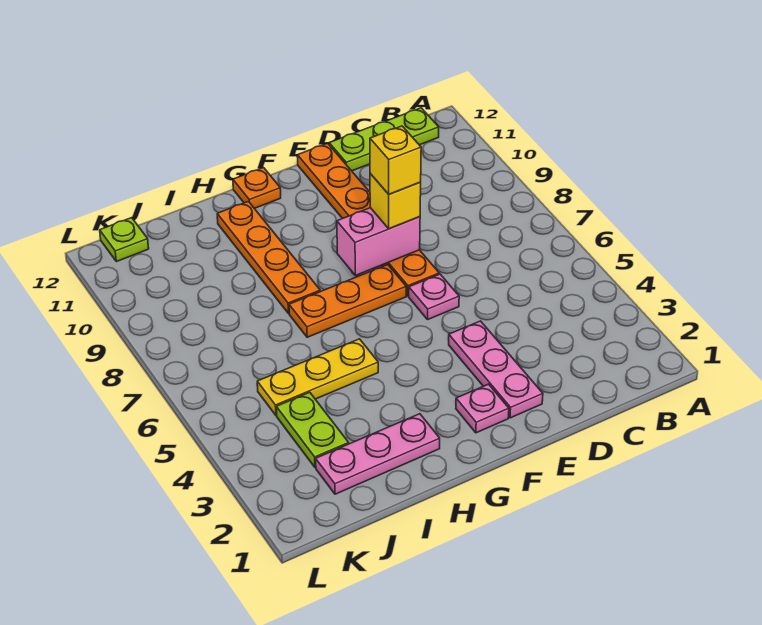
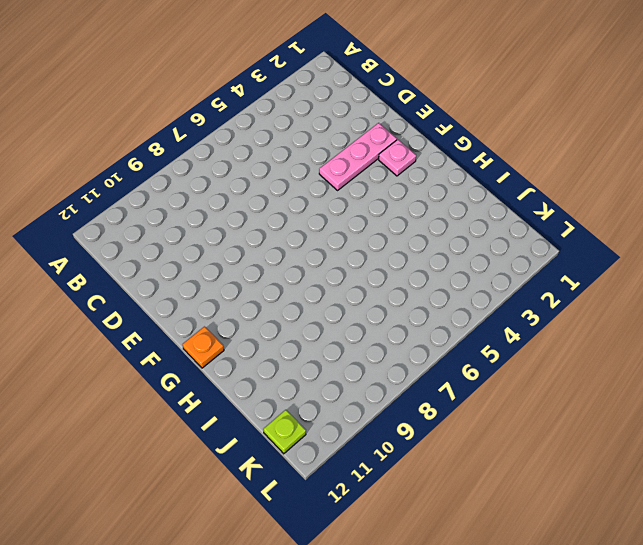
none -> lime 1x3 plate [329,108,439,171]
none -> pink 1x1 plate [409,274,459,319]
none -> orange 1x6 plate [297,143,439,296]

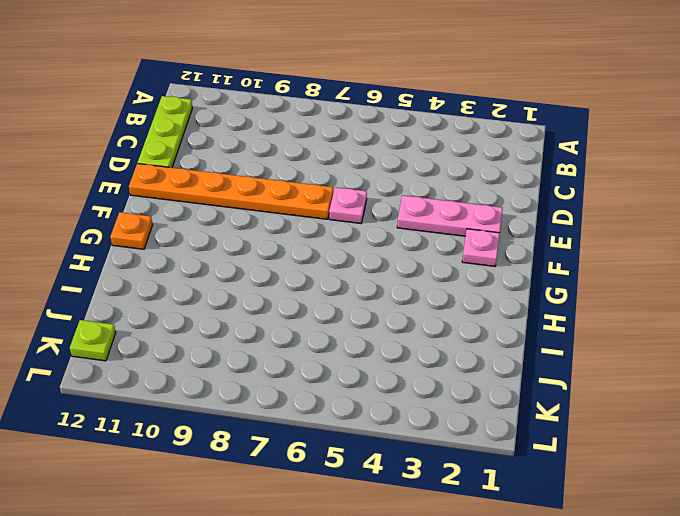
none -> orange 1x3 plate [289,265,406,337]
none -> pink 1x3 plate [316,414,440,494]
none -> yellow 1x3 plate [257,339,378,415]

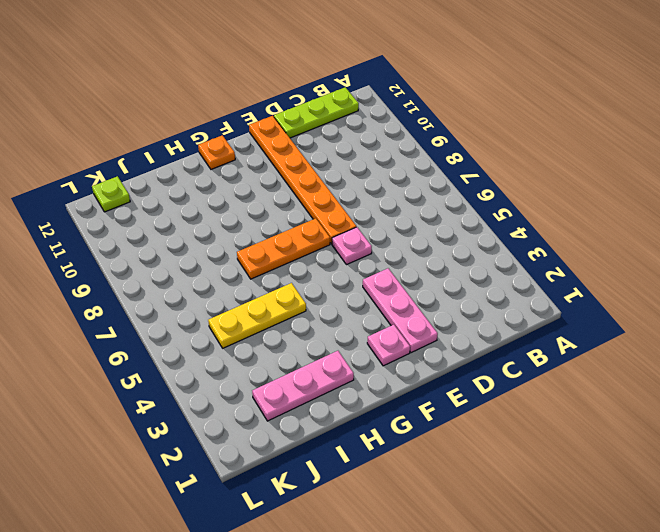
none -> orange 1x4 plate [217,201,320,314]
none -> lime 1x2 plate [276,392,349,467]
none -> pink 1x2 brick [337,208,420,276]

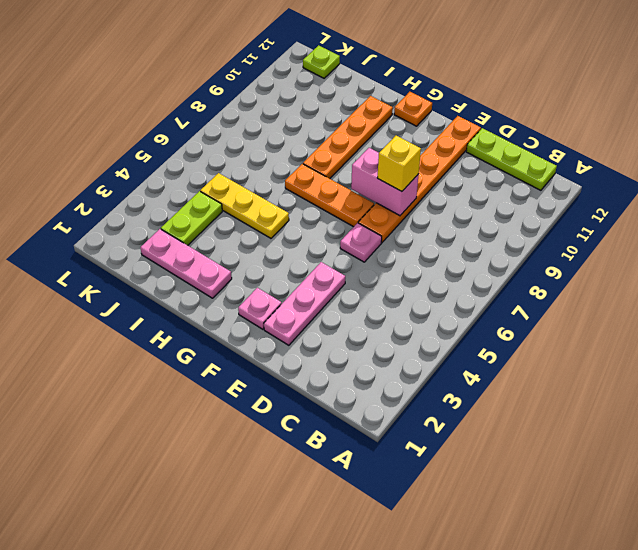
none -> yellow 1x1 brick [370,126,421,194]

